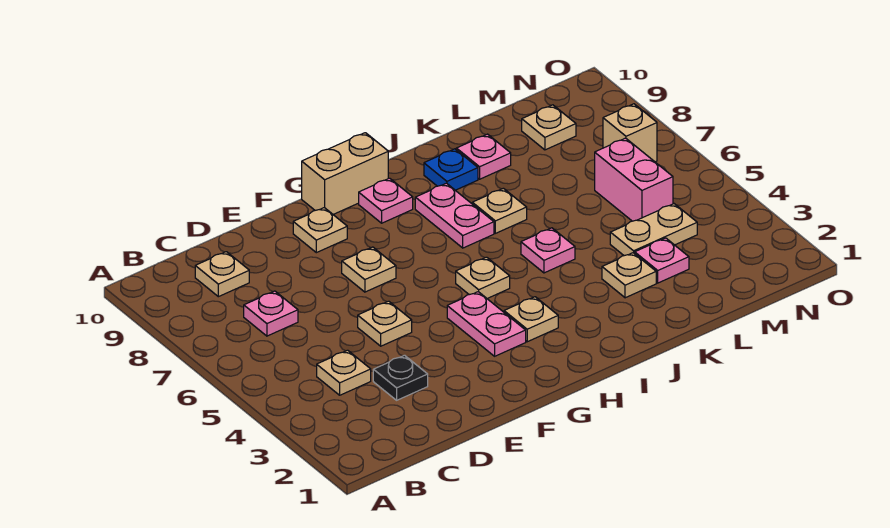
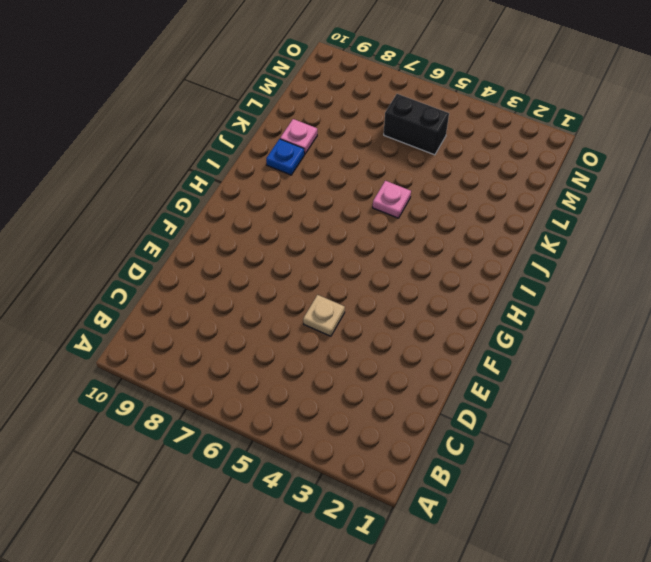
black 1x2 brick [384,94,449,155] -> pink 1x2 brick [595,138,673,221]
none -> tan 1x1 plate [317,350,371,395]
none -> pink 1x1 plate [244,291,298,336]
none -> tan 1x1 plate [195,252,249,297]

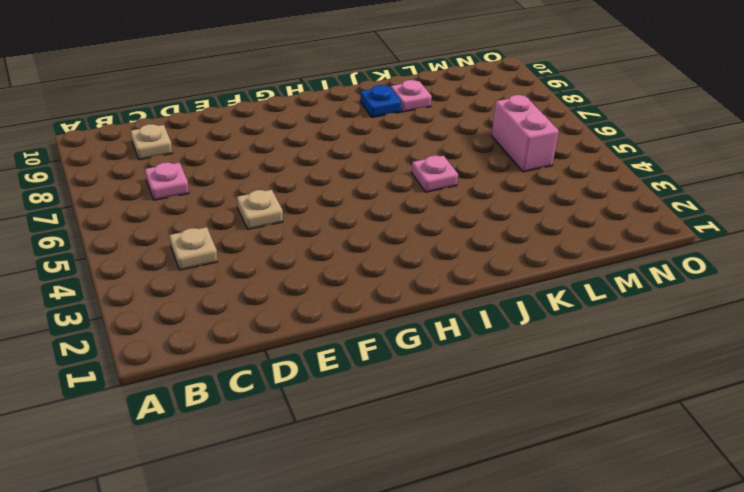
none -> black 1x1 plate [373,355,428,400]
none -> tan 1x1 plate [342,247,396,292]
none -> tan 1x1 plate [293,208,347,253]

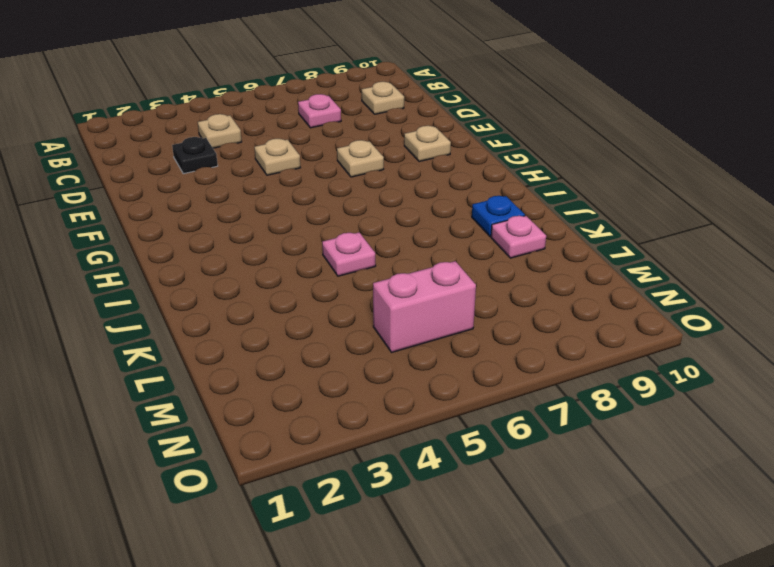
none -> pink 1x2 plate [447,292,526,356]
none -> tan 1x2 brick [302,133,388,214]
none -> tan 1x1 plate [504,297,558,342]

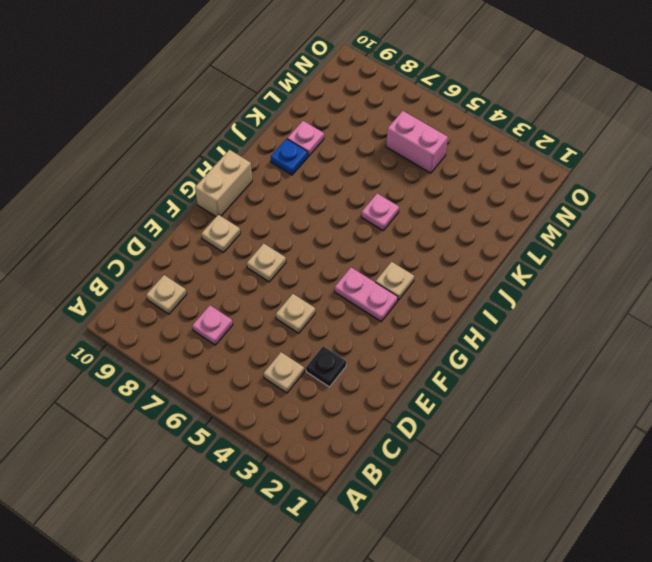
none -> tan 1x1 plate [456,257,510,298]
none -> pink 1x1 plate [359,178,413,223]
none -> pink 1x2 plate [415,183,494,248]

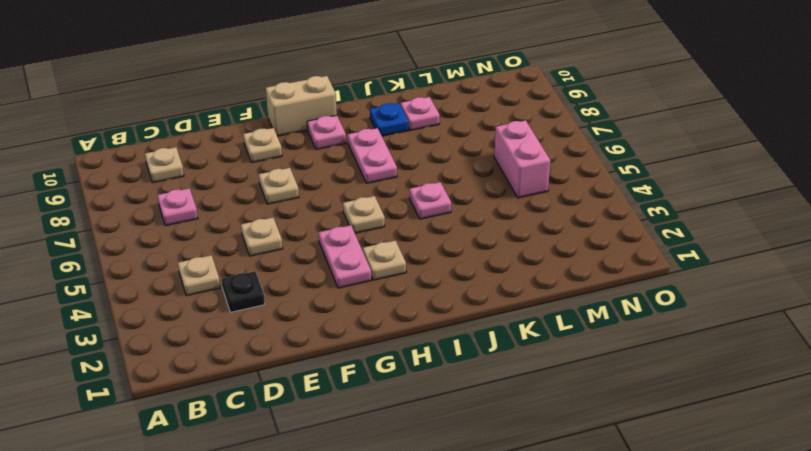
none -> tan 1x1 plate [472,188,527,233]
none -> tan 1x1 plate [602,253,656,298]
none -> pink 1x1 plate [635,238,689,283]

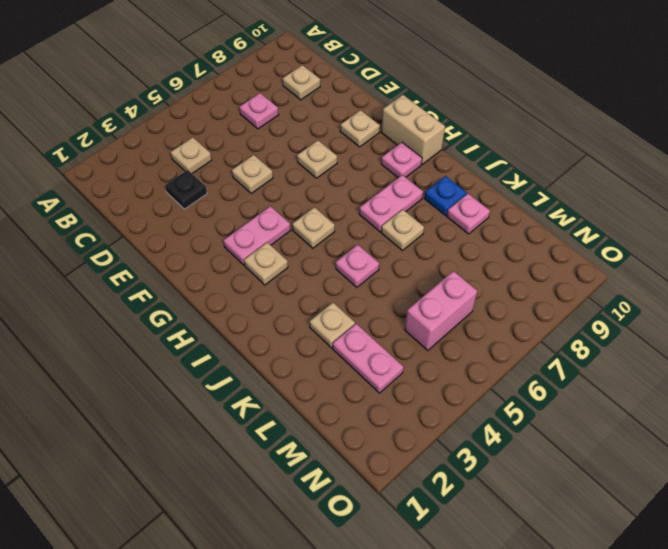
pink 1x2 plate [333,324,404,393] -> pink 1x1 plate [635,238,689,283]
none -> tan 1x2 plate [610,204,697,256]
none -> tan 1x1 plate [522,105,576,150]
none -> tan 1x1 brick [603,104,657,162]

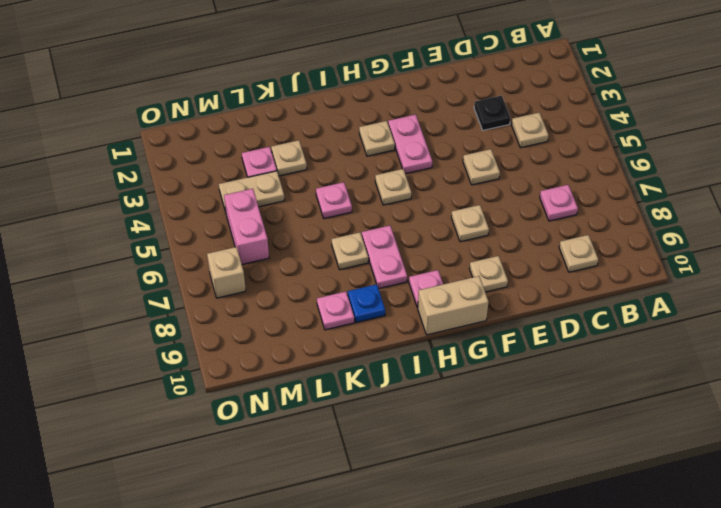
none -> tan 1x1 plate [522,105,576,150]

